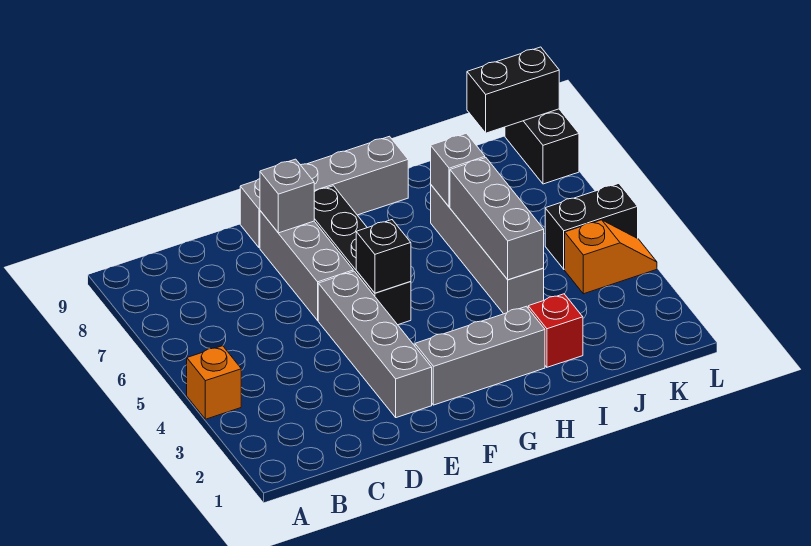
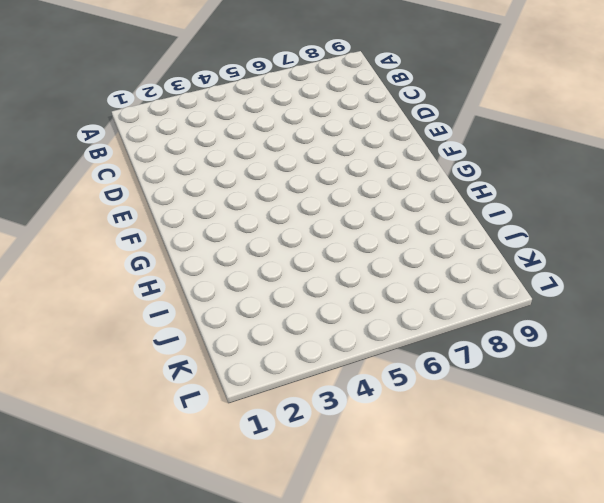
none -> orange 1x1 brick [187,346,241,419]
none -> grey 1x4 brick [318,271,432,418]
none -> grey 1x3 brick [260,211,353,320]

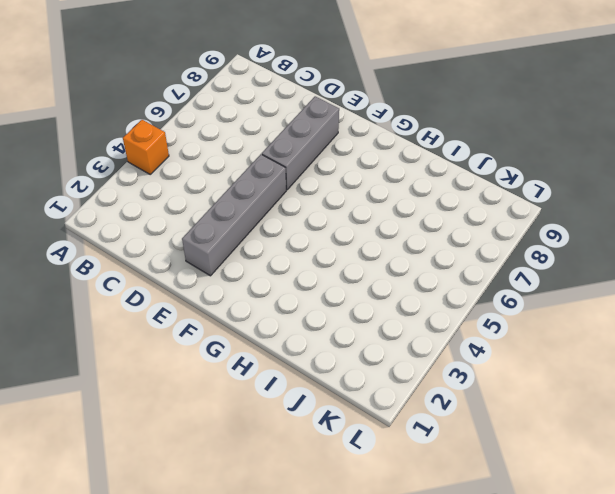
none -> grey 1x4 brick [240,136,408,248]
none -> grey 1x3 brick [415,306,545,405]
none -> black 1x4 brick [314,186,411,325]

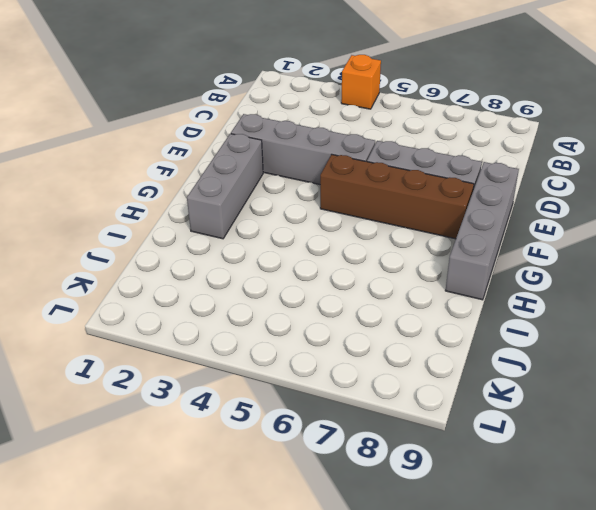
brown 1x4 brick [320,155,474,239] -> black 1x4 brick [314,186,411,325]
none -> red 1x1 brick [528,294,583,367]
none -> grey 1x4 brick [431,185,544,314]
none -> orange 1x2 slope [565,220,657,294]

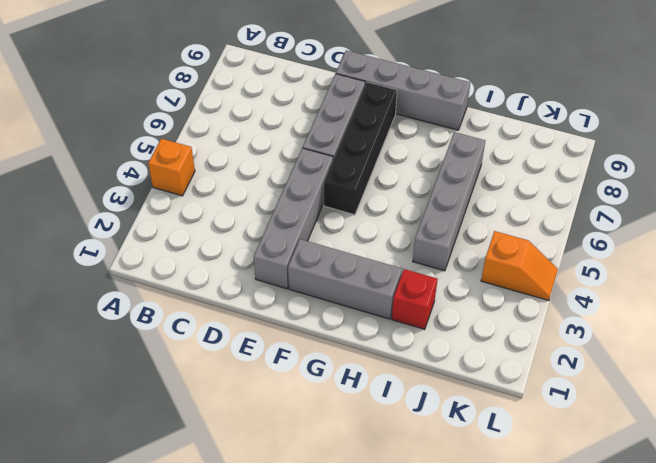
none -> black 1x2 brick [545,183,638,269]
none -> black 1x2 brick [505,109,579,184]
none -> grey 1x1 brick [260,159,314,233]

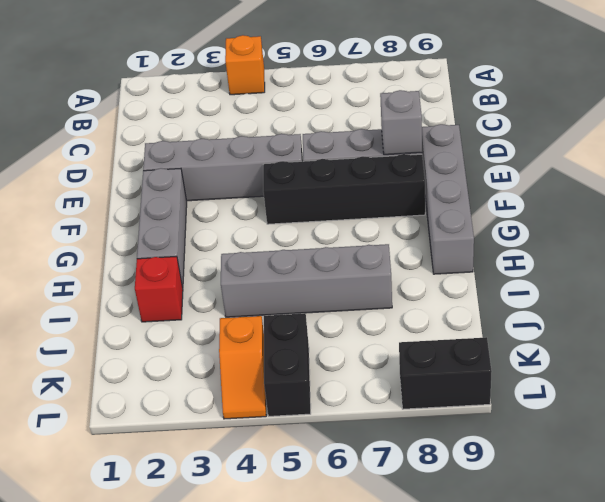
none -> black 1x1 brick [356,220,411,293]
none -> grey 1x3 brick [450,158,544,280]
none -> grey 1x1 brick [431,133,485,207]

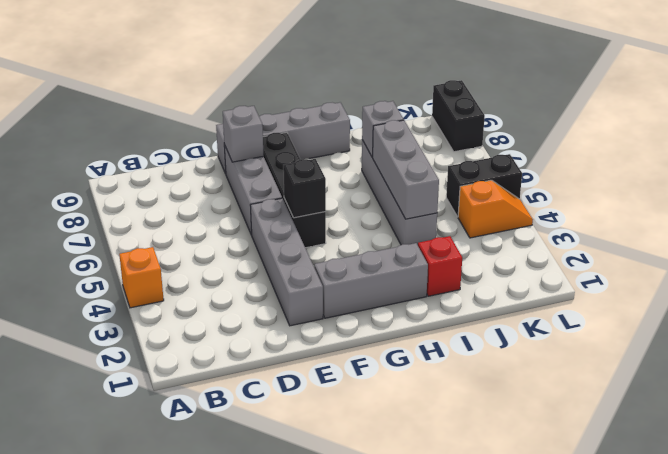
none -> black 1x2 brick [467,47,559,133]

